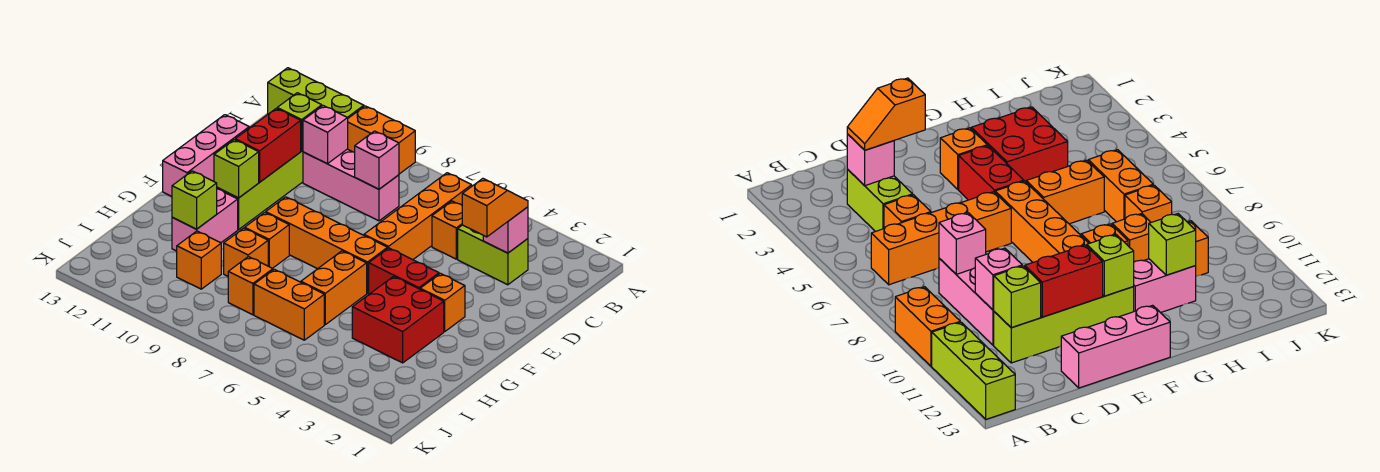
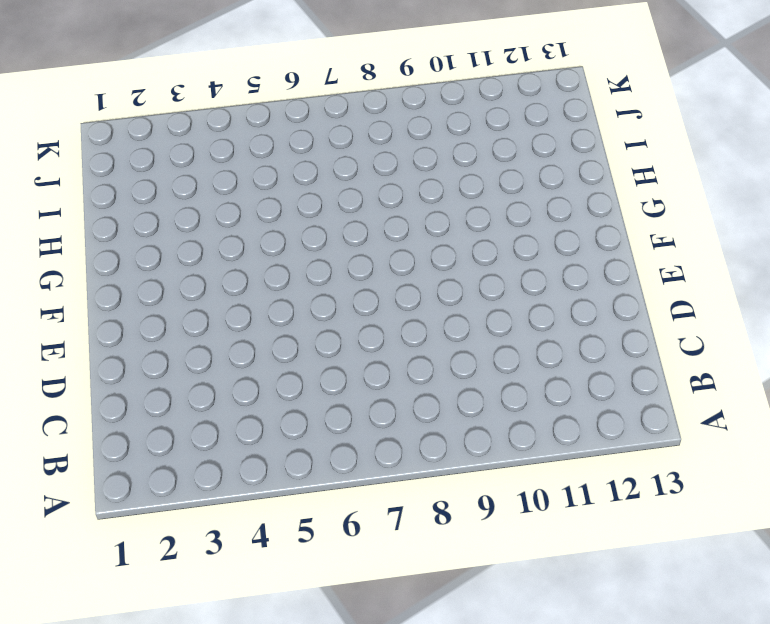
none -> orange 1x2 brick [348,106,415,174]
none -> lime 1x3 brick [268,68,364,118]
none -> orange 1x4 brick [364,173,472,260]

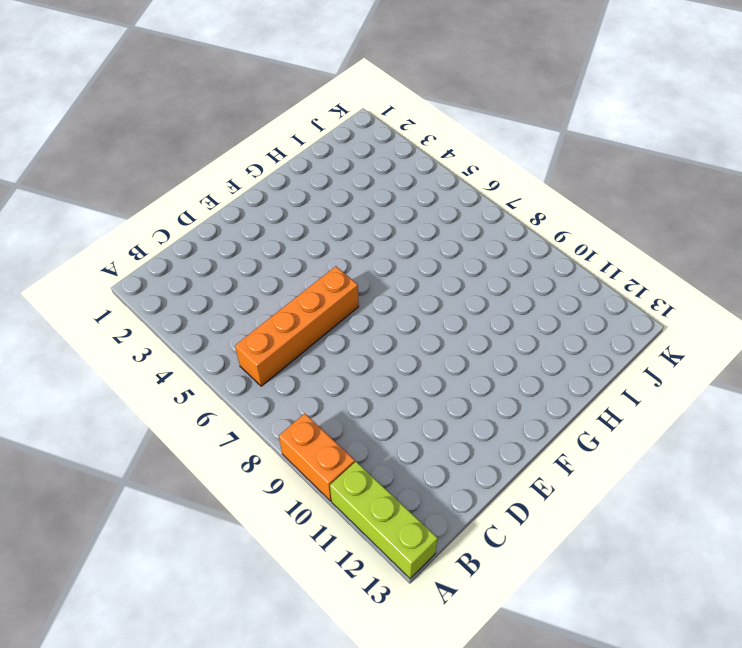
none -> lime 1x2 brick [458,225,528,285]
none -> orange 1x1 brick [432,201,462,259]
none -> pink 1x3 brick [303,149,399,221]

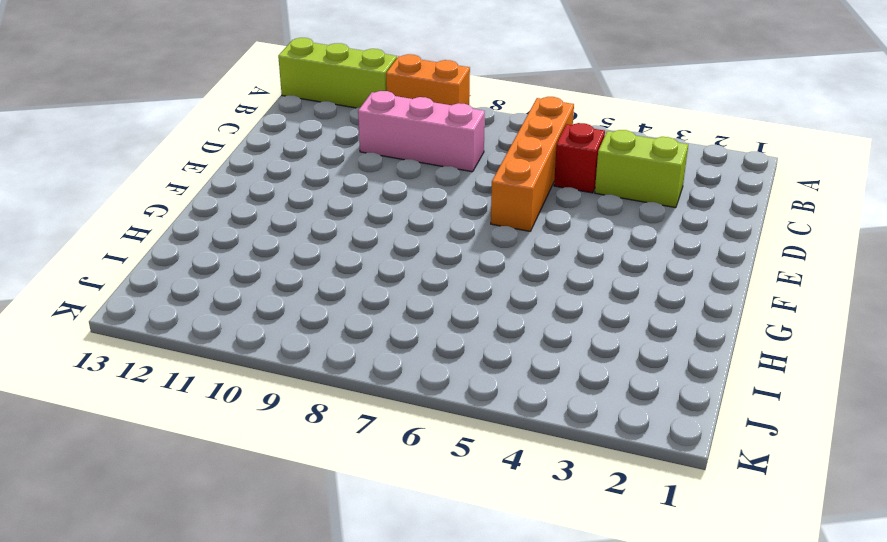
red 1x1 brick [554,123,605,193] -> orange 1x1 brick [432,201,462,259]
none -> lime 1x4 brick [217,151,303,229]
none -> pink 1x3 brick [163,115,249,196]
none -> orange 1x1 brick [420,273,465,331]

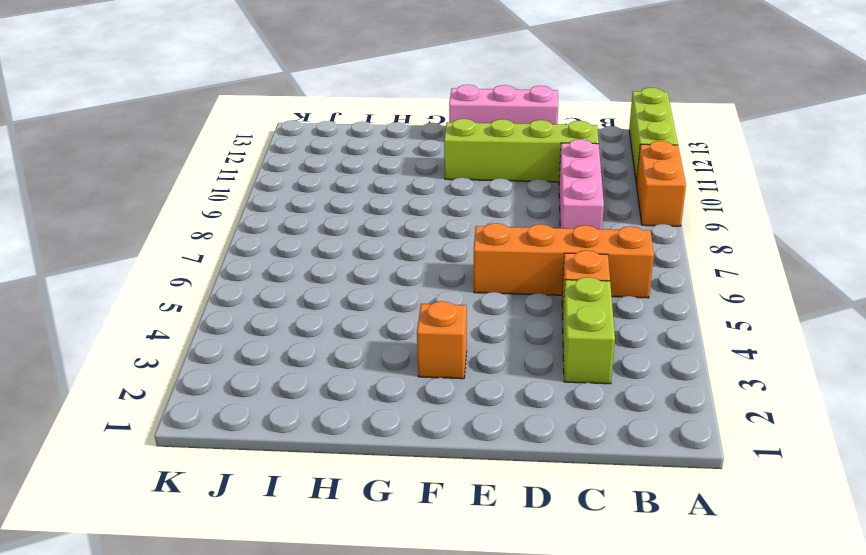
none -> red 1x2 brick [369,248,439,294]
none -> orange 1x4 brick [266,197,388,293]
none -> red 2x2 brick [352,276,444,363]

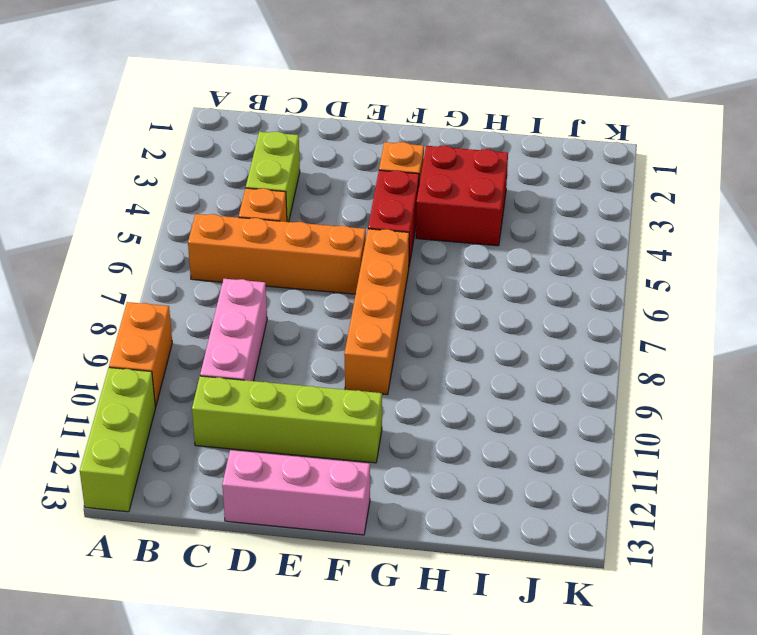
none -> orange 1x2 brick [301,251,367,325]
none -> orange 1x1 brick [245,213,289,268]
none -> pink 1x2 brick [172,189,238,251]

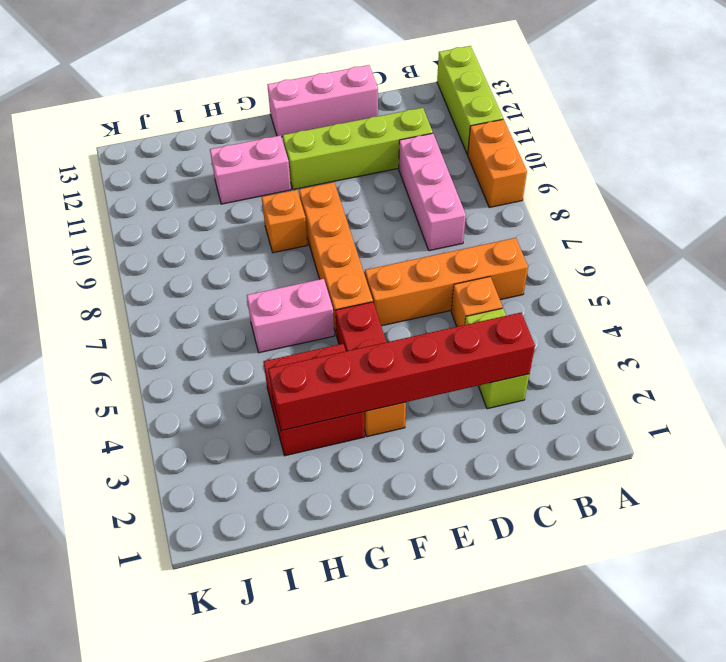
red 1x6 brick [269,313,535,431] -> pink 1x1 brick [483,207,528,253]
pink 1x2 brick [247,279,334,353] -> orange 1x2 brick [301,251,367,325]
none -> orange 1x1 brick [224,228,268,276]
none -> orange 1x2 brick [254,269,324,340]
none -> orange 1x1 brick [228,257,273,315]

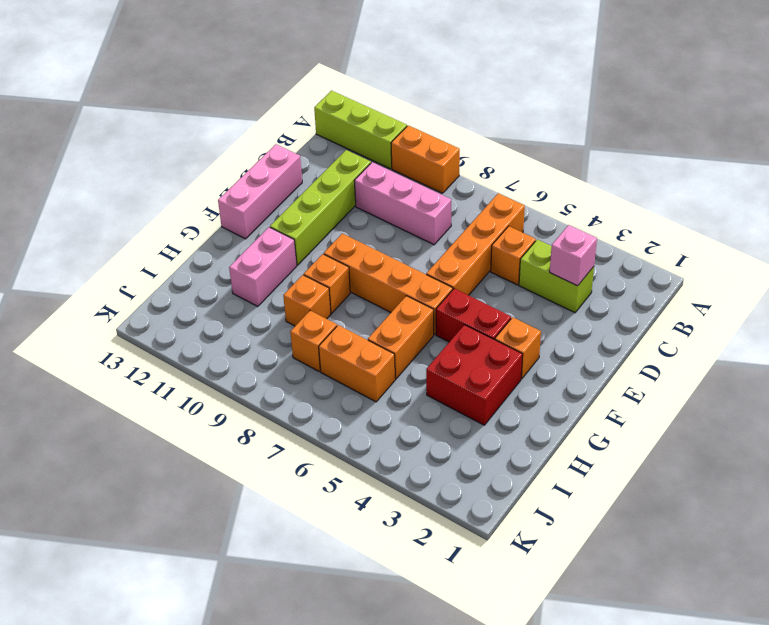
none -> orange 1x1 brick [177,231,221,289]
none -> pink 1x1 brick [355,131,399,189]
none -> pink 1x1 brick [303,106,348,164]

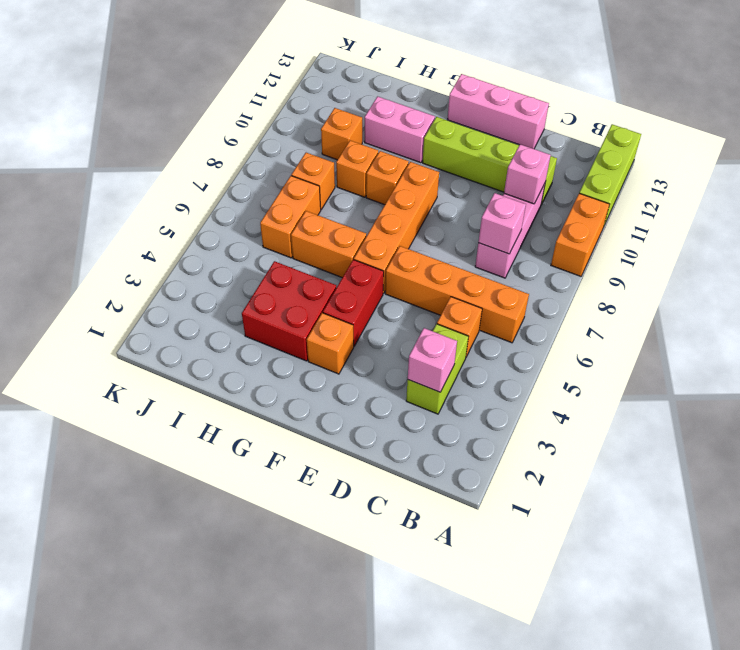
none -> lime 1x1 brick [277,93,322,151]
none -> red 1x2 brick [235,108,301,182]
none -> lime 1x1 brick [214,140,259,198]

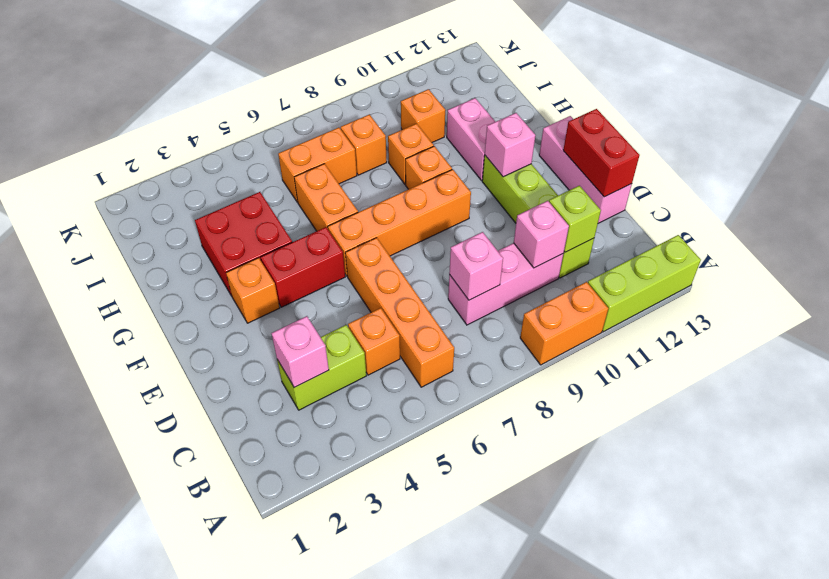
red 1x2 brick [563,109,640,197] -> red 1x2 brick moved to [235,108,301,182]
pink 1x1 brick [485,113,535,177] -> lime 1x1 brick [214,140,259,198]
none -> lime 1x1 brick [172,171,217,229]
none -> orange 1x2 slope [462,179,528,237]

